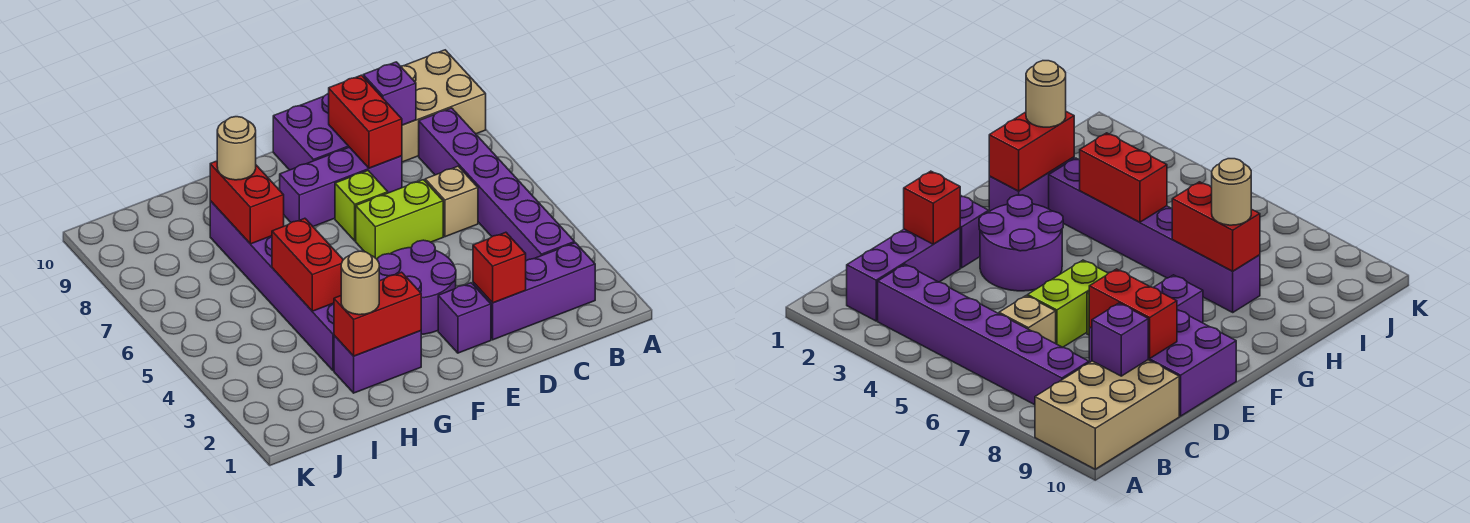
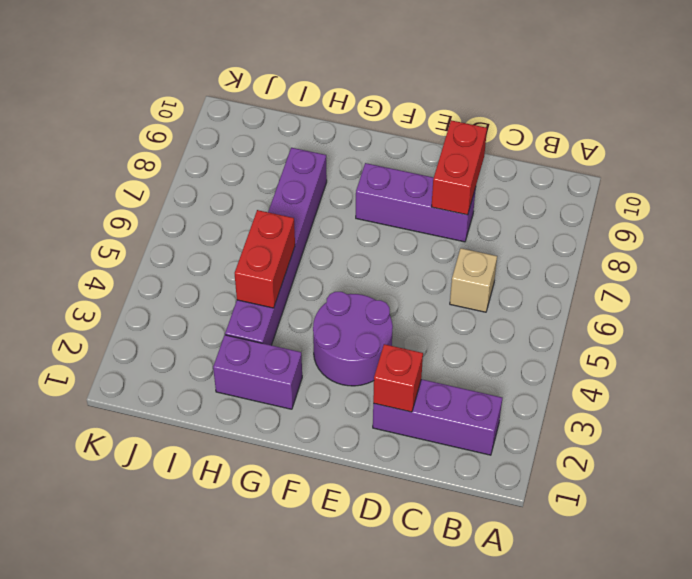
none -> tan 2x3 brick [401,50,486,162]
none -> purple 1x6 brick [419,108,575,261]
none -> lime 1x2 brick [356,180,443,259]

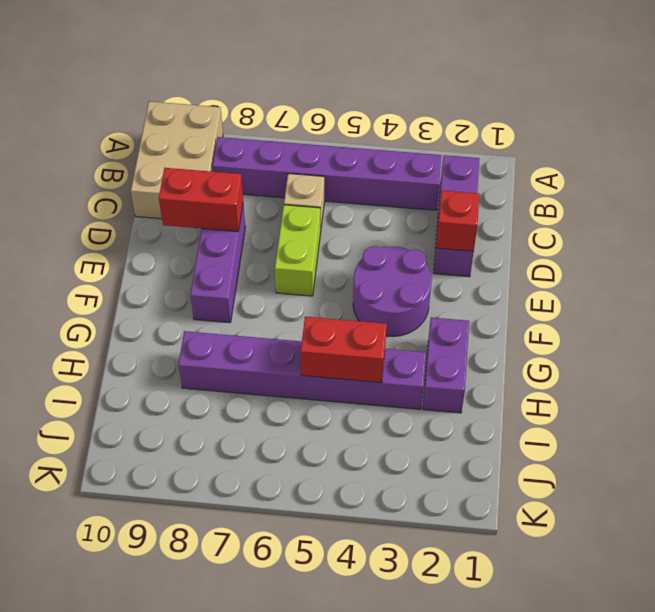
none -> purple 2x2 brick [273,93,349,170]
none -> purple 1x1 brick [438,283,491,353]
none -> lime 1x1 brick [335,171,388,241]

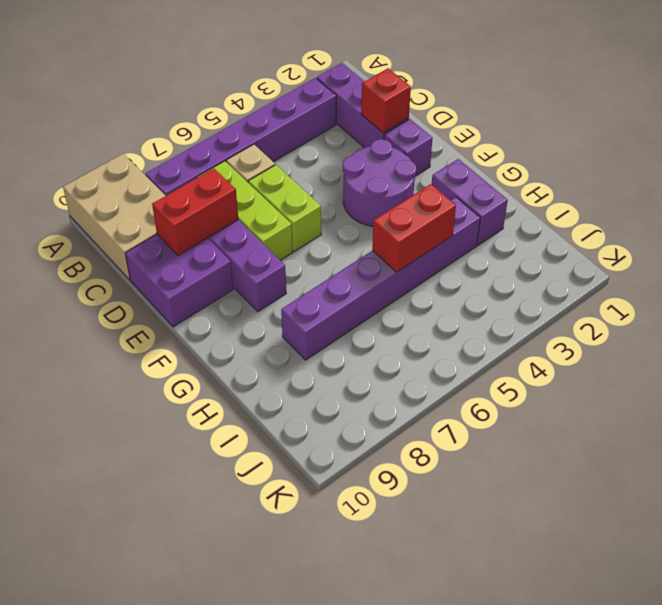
lime 1x3 brick [197,161,293,260] -> lime 1x1 brick [335,171,388,241]
none -> purple 1x1 brick [363,62,416,125]
none -> red 1x2 brick [334,272,421,356]
none -> red 1x2 brick [210,161,284,244]

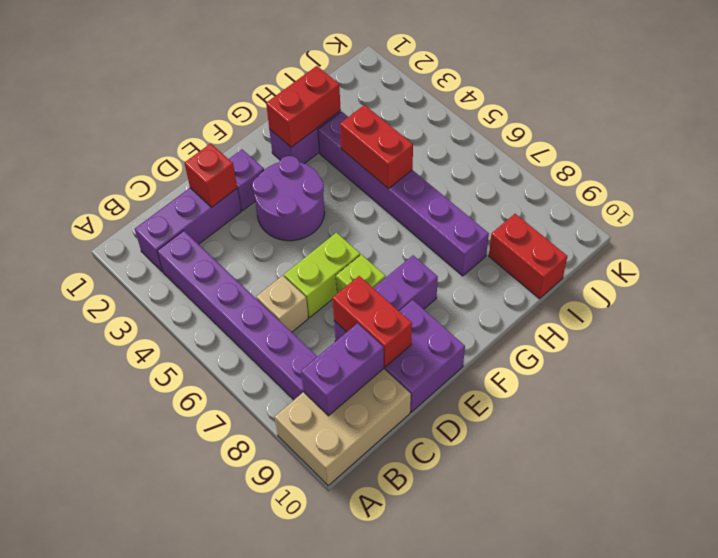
purple 1x2 brick [301,323,384,416] -> purple 1x1 brick [363,62,416,125]
red 1x2 brick [489,214,567,299] -> red 1x2 brick moved to [210,161,284,244]
none -> tan 1x1 round brick [341,251,379,315]
none -> tan 1x1 round brick [217,117,256,180]

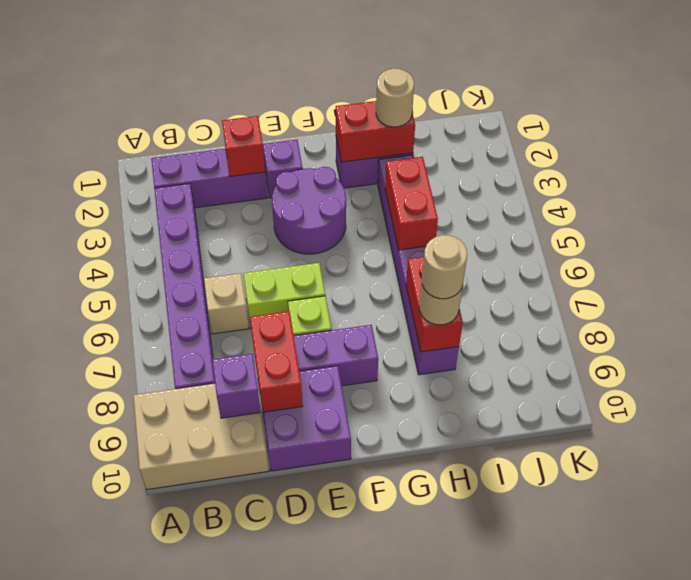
tan 1x1 round brick [422,235,467,299] -> none

